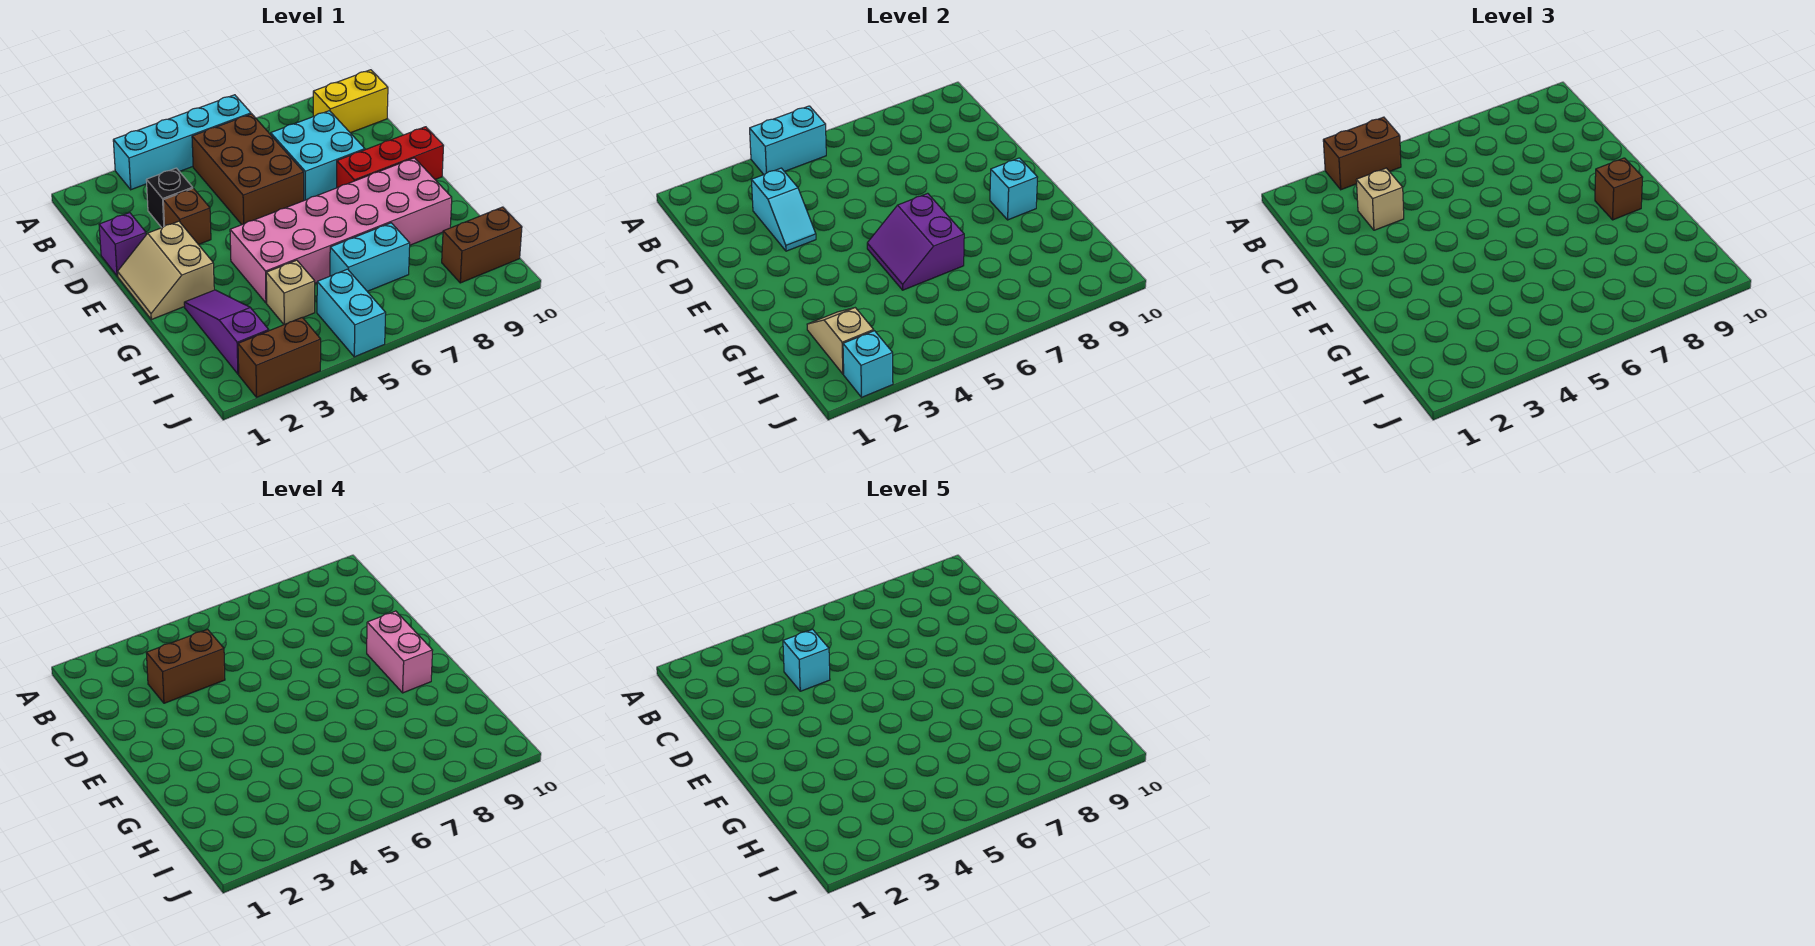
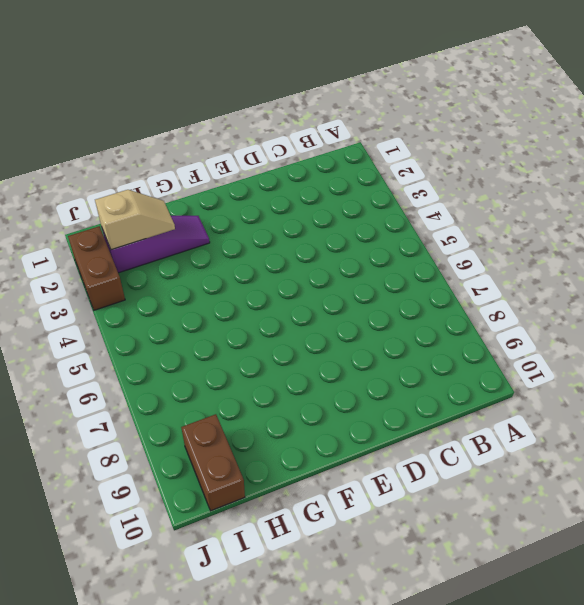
none -> cyan 1x4 brick [113,95,251,190]
none -> brown 2x3 brick [192,114,304,224]
none -> yellow 1x2 brick [313,70,388,133]

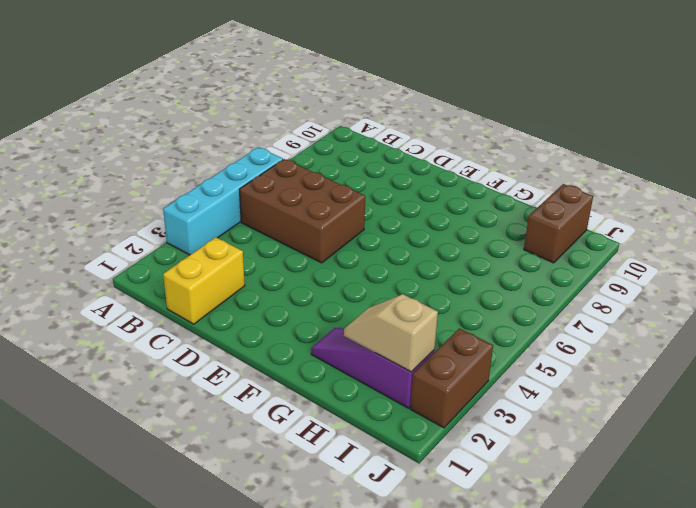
yellow 1x2 brick [163,237,245,324] -> yellow 1x2 brick moved to [313,70,388,133]
none -> black 1x1 brick [146,168,193,228]
none -> cyan 2x2 brick [271,111,365,200]
none -> purple 1x1 brick [99,213,146,276]

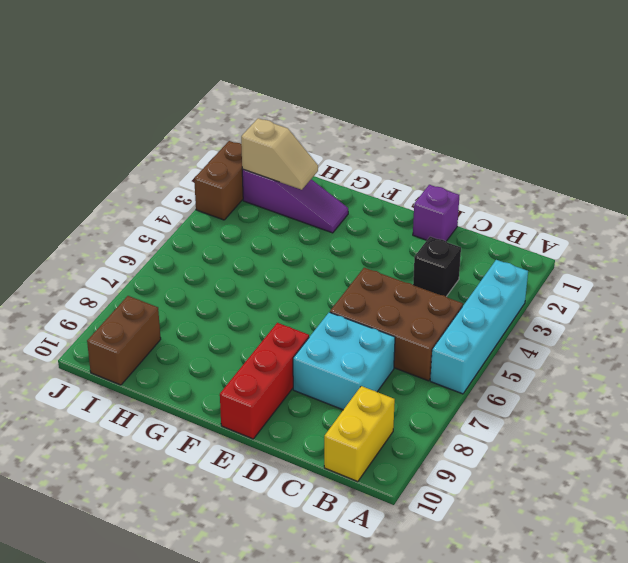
none -> brown 1x1 brick [163,188,211,245]
none -> tan 2x2 slope [118,221,214,320]
none -> pink 2x6 brick [230,158,452,303]

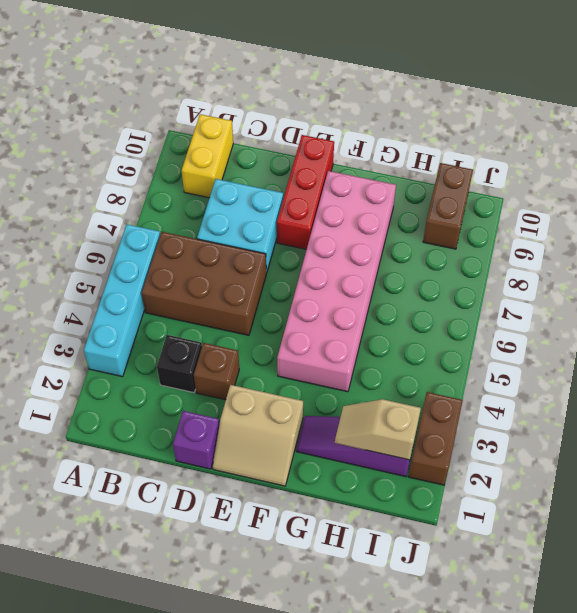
none -> tan 1x1 brick [266,260,315,324]
none -> cyan 1x2 brick [330,223,410,291]
none -> cyan 1x2 brick [317,269,386,357]

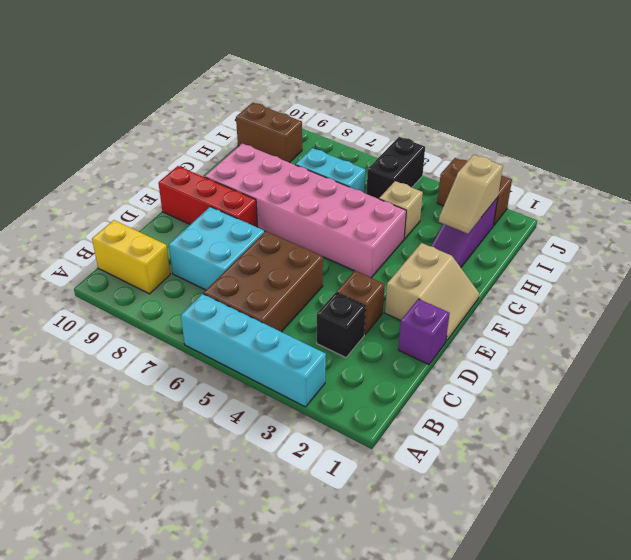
black 1x2 brick [367,137,425,199] -> cyan 1x2 brick [317,269,386,357]
none -> cyan 1x2 brick [750,106,826,174]
none -> cyan 1x2 slope [751,168,816,251]
none -> purple 2x2 slope [867,193,964,290]

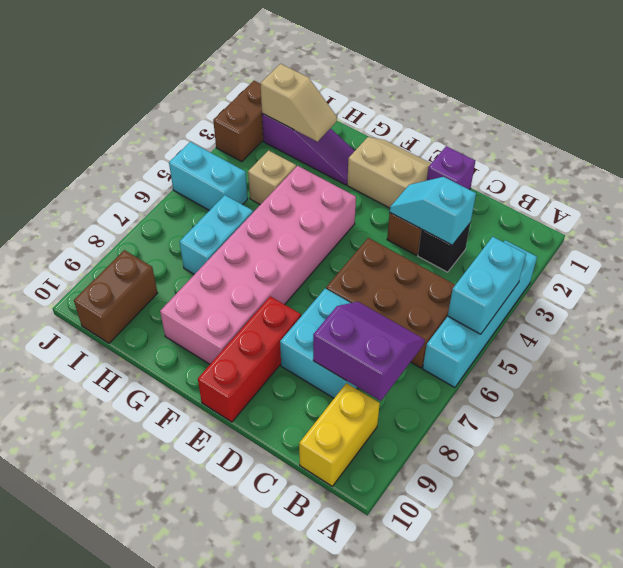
purple 2x2 slope [313,302,425,401] -> purple 2x2 slope moved to [867,193,964,290]
none -> cyan 1x1 brick [990,158,1038,220]
none -> cyan 1x1 brick [843,331,893,397]
none -> brown 1x2 brick [1323,117,1401,190]

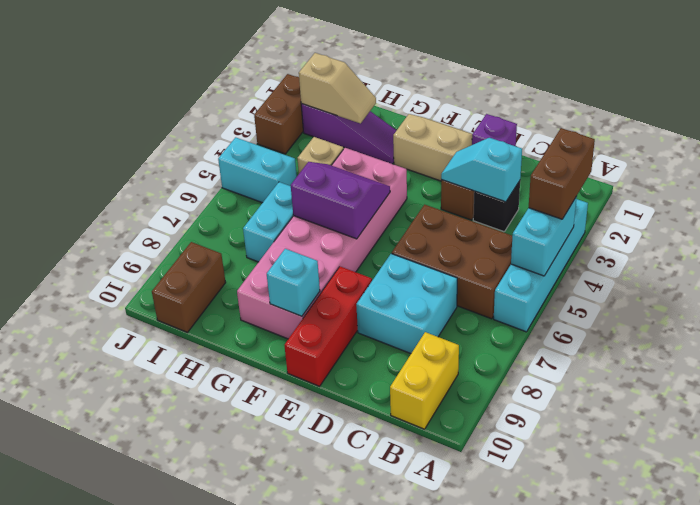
none -> cyan 1x1 brick [843,331,893,397]
none -> tan 1x1 brick [1356,168,1404,230]
none -> brown 1x1 brick [1595,158,1643,220]

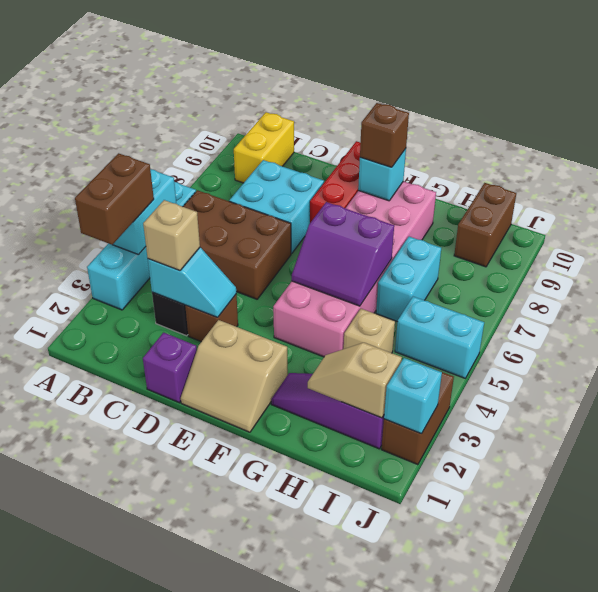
none -> brown 1x2 brick [146,629,225,703]
none -> pink 1x2 brick [367,611,433,693]
none -> cyan 1x1 brick [783,629,830,691]

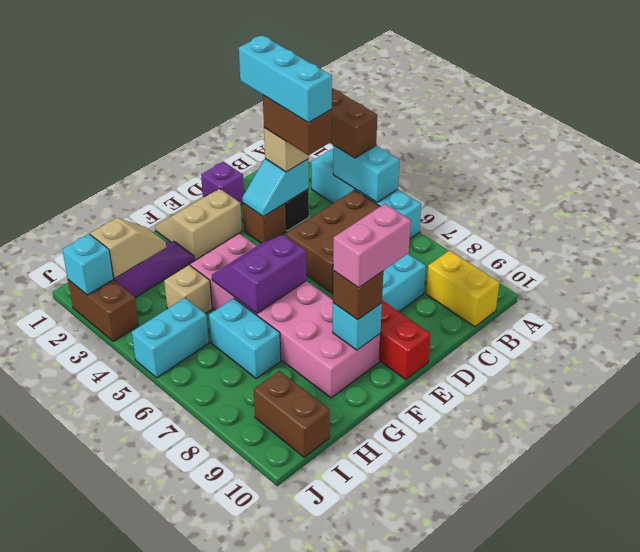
cyan 1x3 brick [239,35,332,123] -> cyan 1x1 brick [783,629,830,691]

